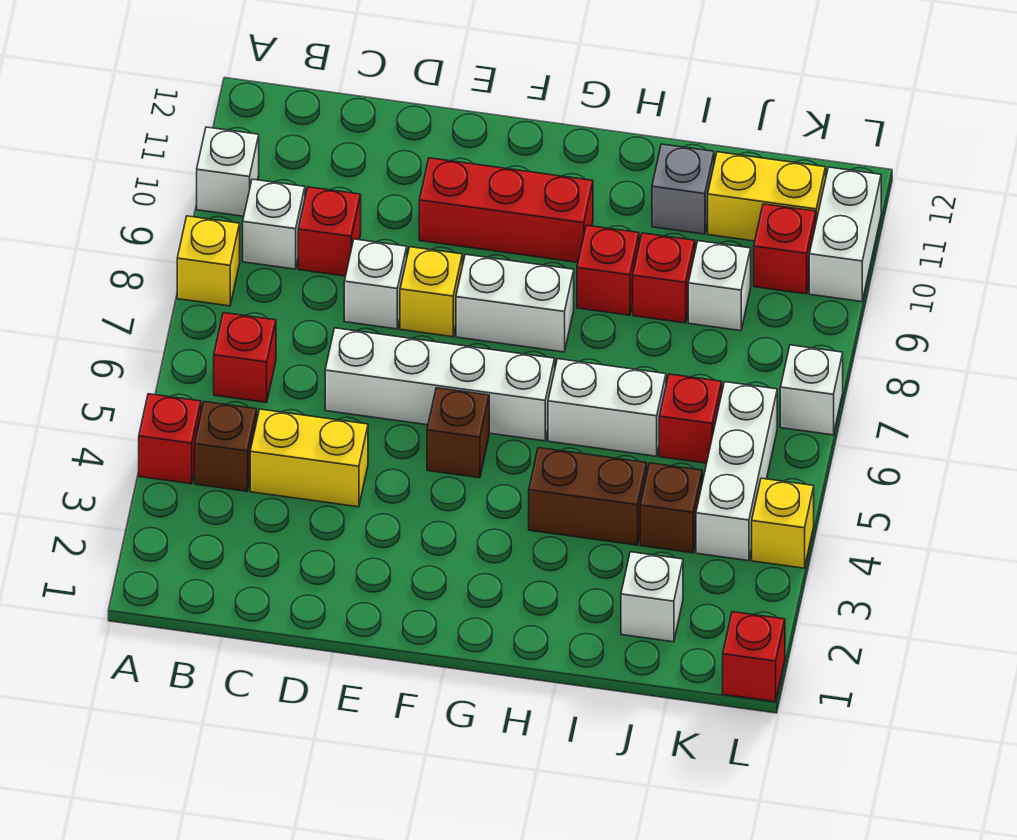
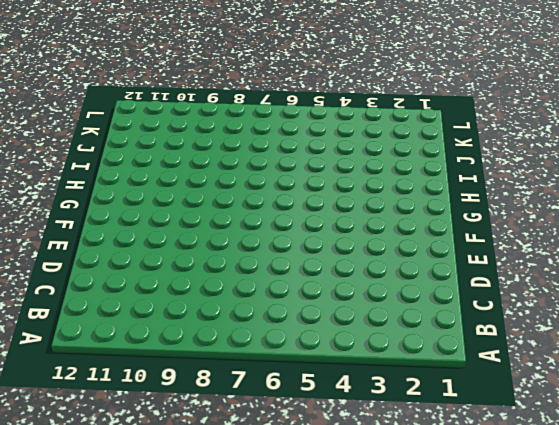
none -> red 1x1 brick [139,394,201,484]
none -> yellow 1x1 brick [177,216,240,306]
none -> white 1x1 brick [197,127,259,216]
none -> brown 1x1 brick [195,402,257,491]

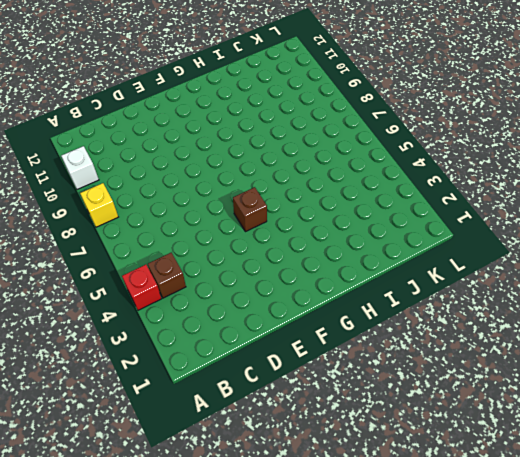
none -> red 1x1 brick [214,313,276,403]
none -> white 1x1 brick [243,179,305,269]
none -> yellow 1x2 brick [250,409,368,507]
none -> red 1x1 brick [298,187,361,276]

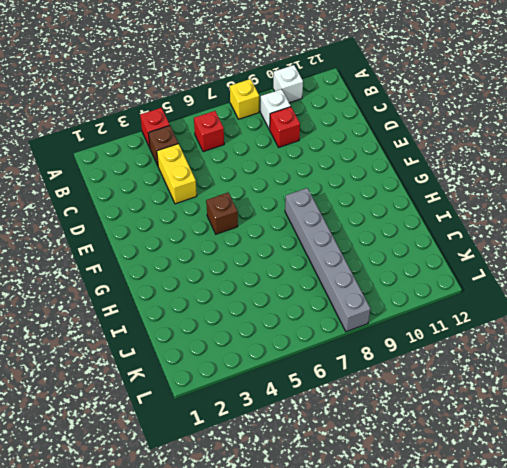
grey 1x6 brick [285,188,370,332] -> white 1x2 brick [456,254,574,352]
none -> white 1x4 brick [325,328,555,441]
none -> white 1x1 brick [344,239,407,329]
none -> yellow 1x1 brick [400,247,462,337]
none -> red 1x3 brick [419,158,593,262]

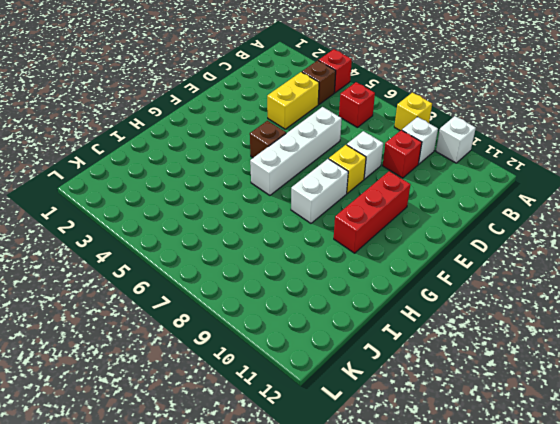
none -> brown 1x2 brick [529,448,647,545]
none -> white 1x2 brick [548,359,666,456]
none -> red 1x1 brick [577,225,639,315]
none -> red 1x1 brick [633,233,695,323]

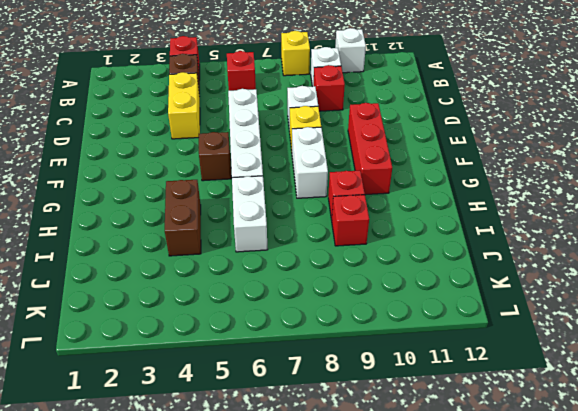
none -> grey 1x1 brick [652,144,714,234]
none -> white 1x1 brick [621,552,683,642]
none -> brown 1x1 brick [640,463,702,553]
none -> red 1x1 brick [659,374,722,463]

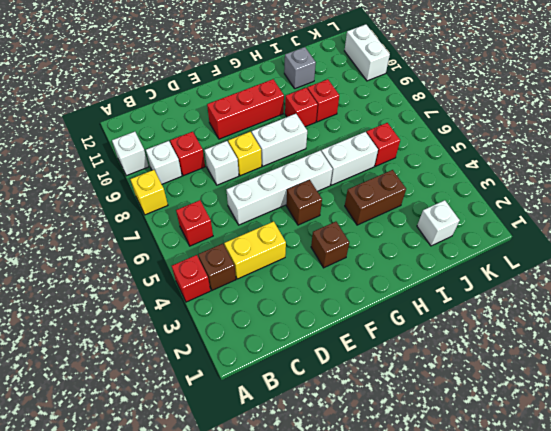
brown 1x1 brick [311,222,349,268] -> brown 1x1 brick moved to [640,463,702,553]
none -> white 1x1 brick [688,241,751,331]
none -> yellow 1x2 brick [708,152,826,241]
none -> white 1x3 brick [696,382,777,561]
none -> red 1x1 brick [754,204,816,294]

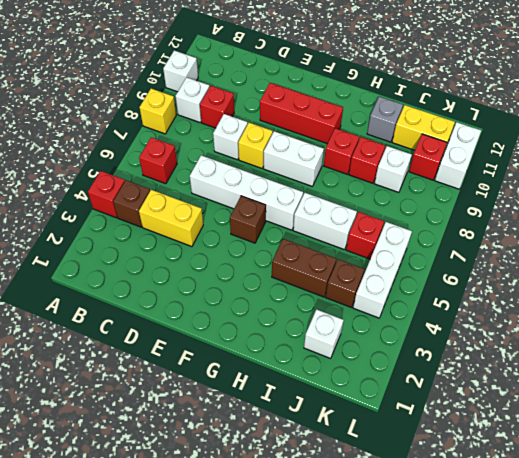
none -> red 1x1 brick [723,612,785,702]
none -> yellow 1x1 brick [752,478,814,568]
none -> white 1x1 brick [780,345,843,435]

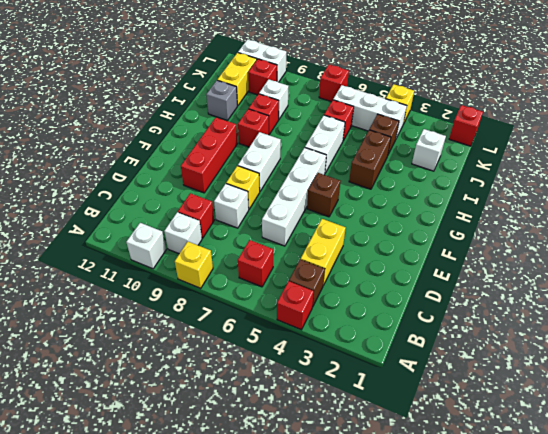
red 1x1 brick [319,65,349,102] -> white 1x1 brick [780,345,843,435]

